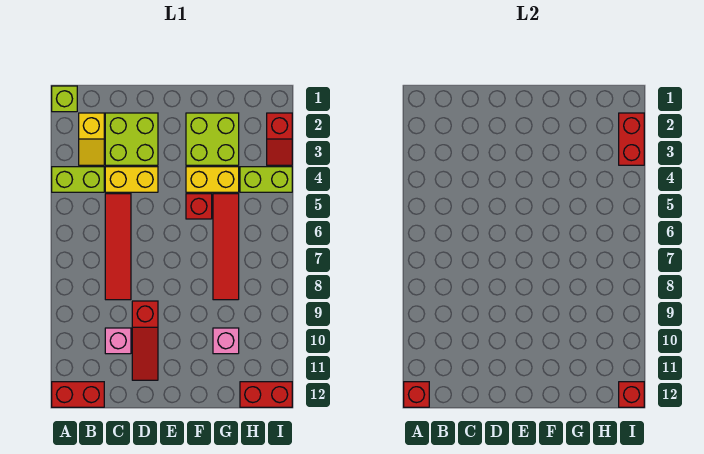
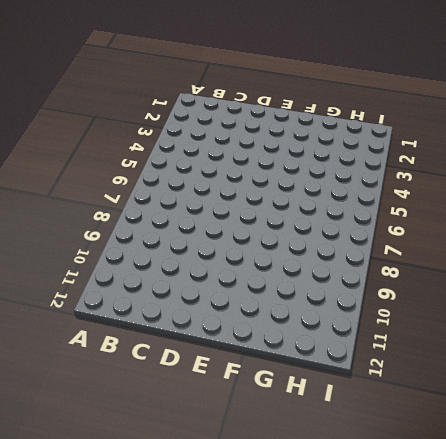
none -> lime 1x1 brick [52,86,77,112]
none -> lime 1x2 brick [52,167,104,192]
none -> red 1x2 brick [52,382,104,407]

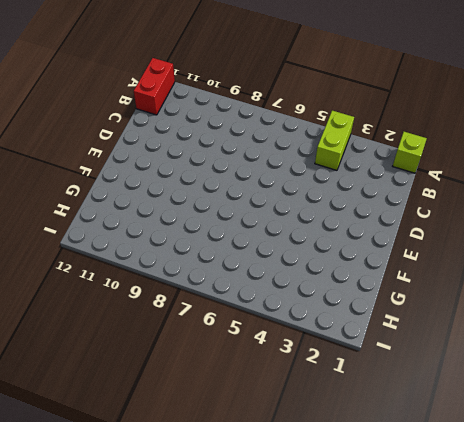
none -> yellow 1x2 slope [79,113,104,165]
none -> lime 2x2 brick [105,113,158,165]
none -> yellow 1x2 brick [105,167,158,192]

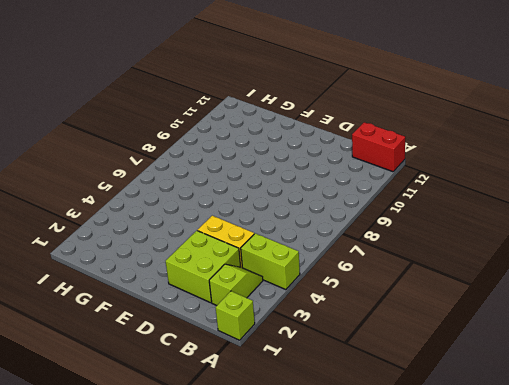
lime 1x2 slope [209,264,263,305] -> yellow 1x2 slope [79,113,104,165]
none -> red 1x4 tile [105,194,131,300]
none -> pink 1x1 brick [105,328,131,354]
none -> red 1x3 slope [132,301,158,380]

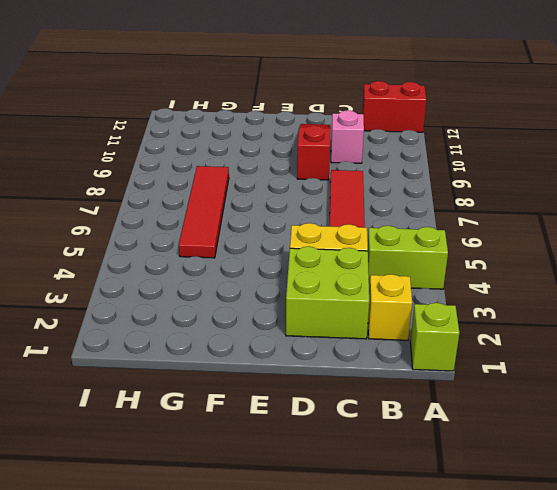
none -> lime 2x2 brick [186,113,239,165]
none -> yellow 1x2 brick [186,167,239,192]
none -> red 1x1 brick [186,194,212,219]

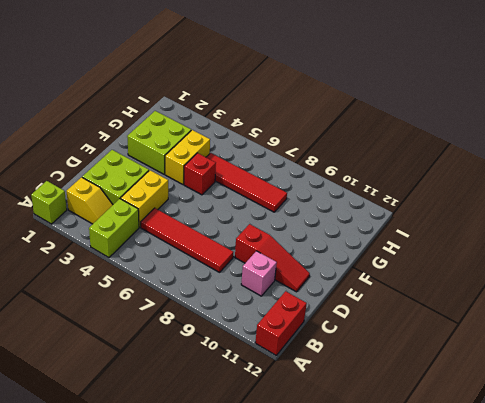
none -> pink 1x1 brick [213,328,239,354]
none -> lime 1x2 brick [240,167,292,192]
none -> red 1x2 brick [240,382,292,407]

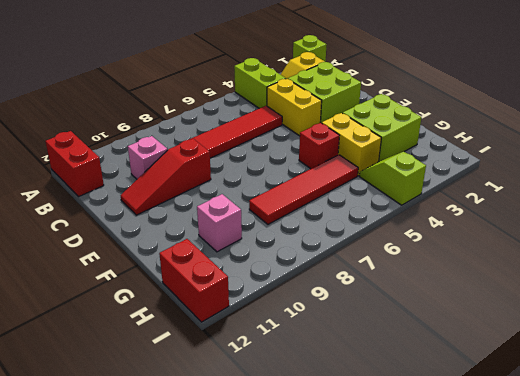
lime 1x2 slope [360,152,426,205] -> lime 1x2 brick [240,167,292,192]
none -> red 1x2 slope [267,113,292,165]
none -> red 1x1 brick [404,382,429,407]
none -> red 1x2 brick [619,113,644,165]

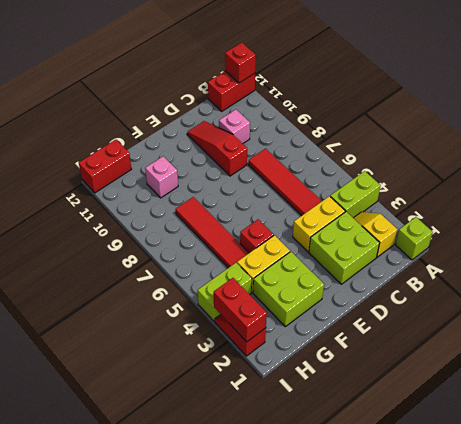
none -> red 1x1 brick [619,382,644,407]

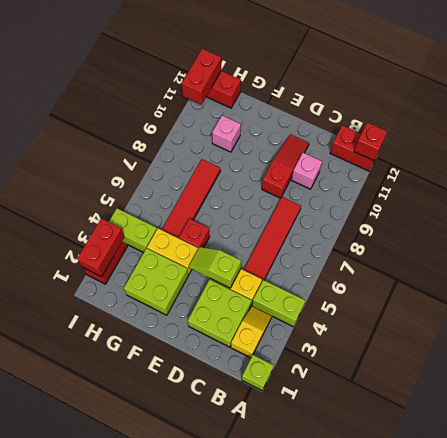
lime 1x2 slope [189,247,241,288] -> none
red 1x2 brick [182,49,221,105] -> red 1x1 brick [619,382,644,407]

